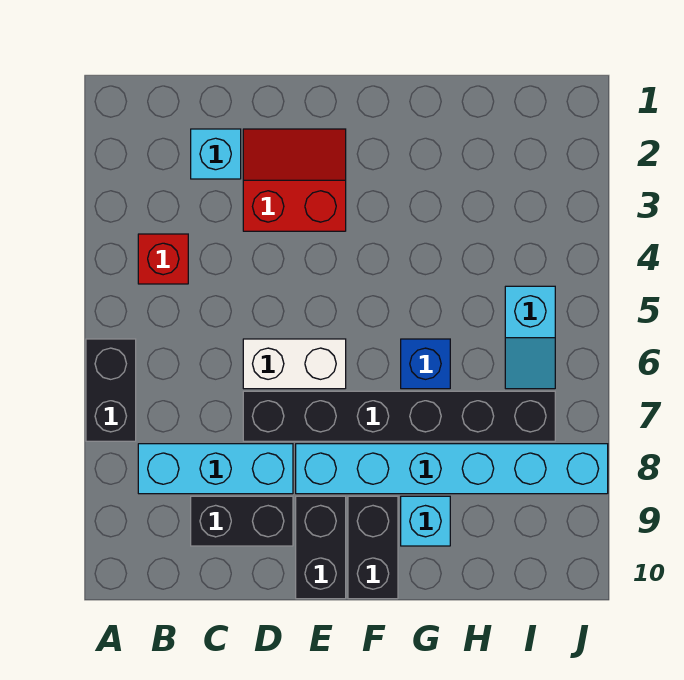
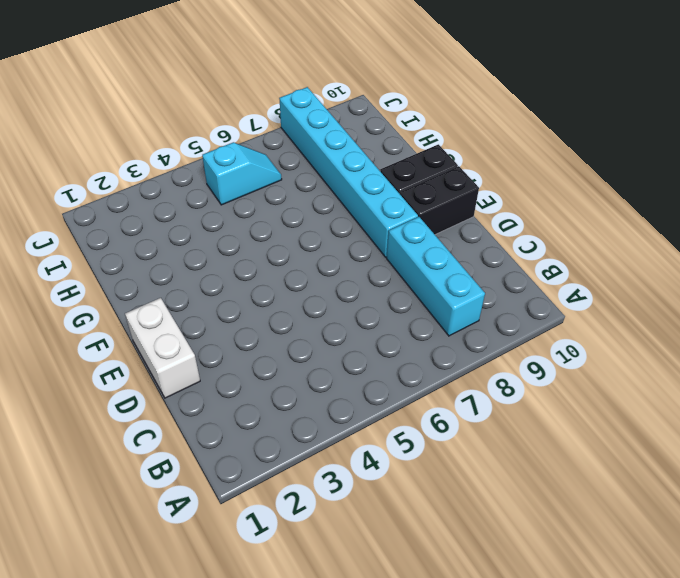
white 1x2 brick [125,298,200,398] -> white 1x2 brick moved to [243,339,346,389]
none -> black 1x2 brick [86,339,136,441]
none -> red 1x1 brick [138,234,188,284]
none -> cyan 1x1 brick [191,129,241,179]

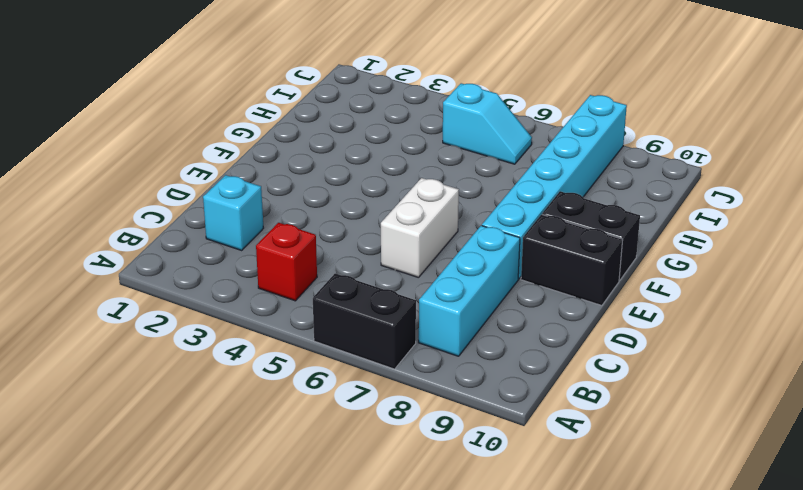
none -> black 1x2 brick [191,496,293,546]
none -> red 2x2 slope [243,129,346,231]
none -> black 1x6 brick [243,391,555,441]

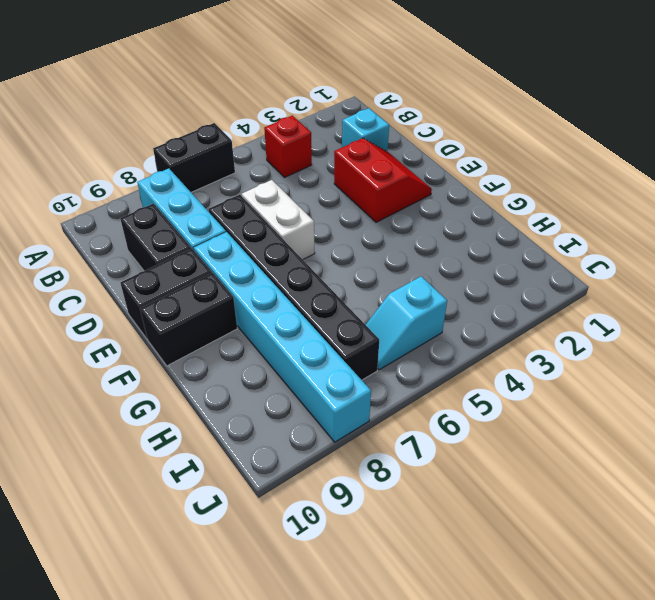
none -> blue 1x1 brick [401,339,450,389]
none -> cyan 1x1 brick [401,496,450,546]

